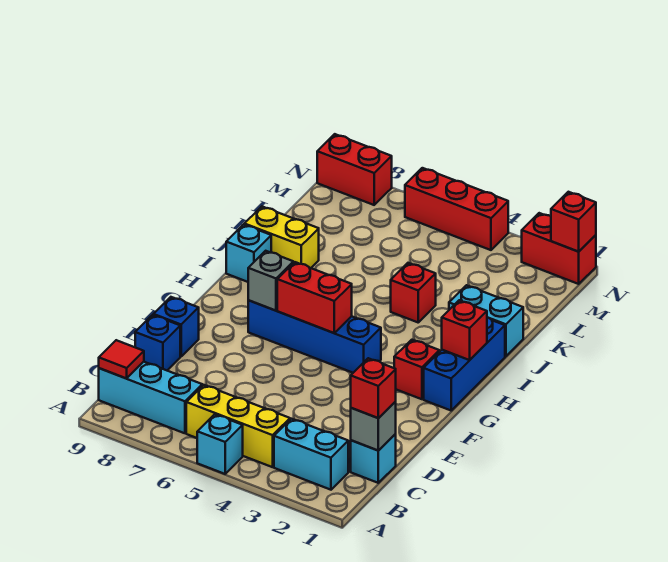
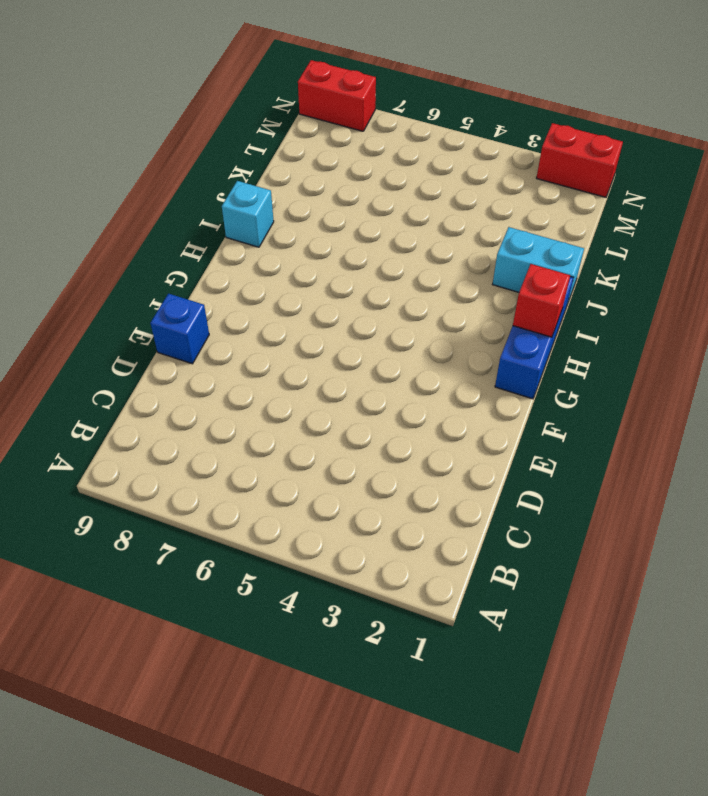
none -> cyan 1x1 brick [197,414,243,474]
none -> cyan 1x2 brick [274,419,348,490]
none -> yellow 1x3 brick [186,385,290,467]

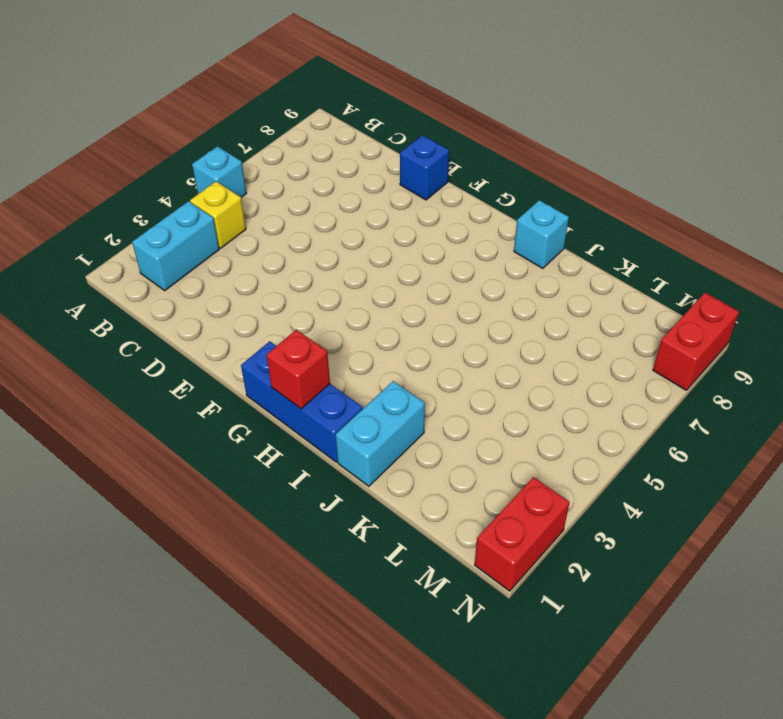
yellow 1x1 brick [190,181,246,248] -> yellow 1x3 brick [186,385,290,467]
none -> cyan 1x3 brick [99,362,202,433]
none -> cyan 1x1 brick [351,434,396,483]
none -> blue 1x1 brick [135,315,180,370]

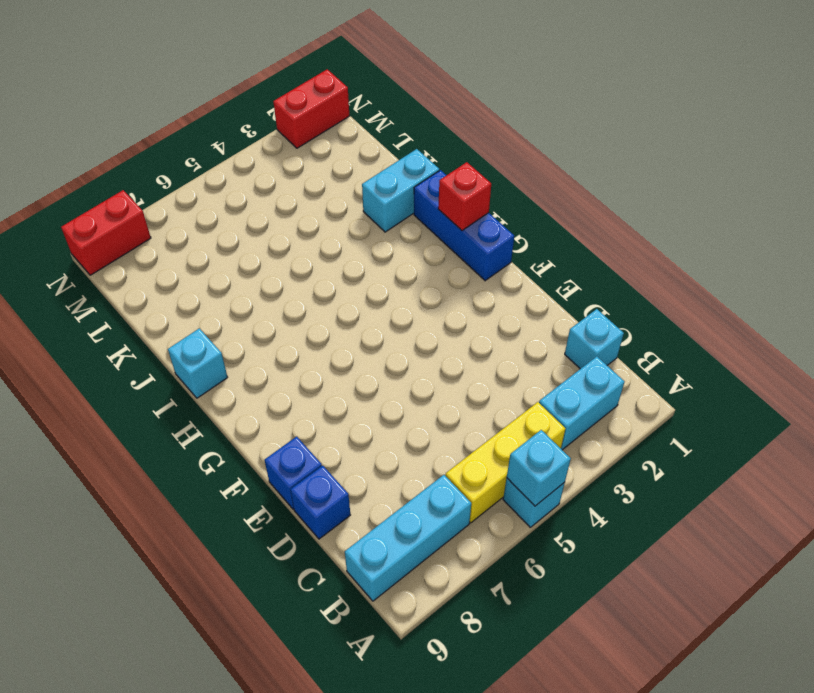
cyan 1x1 brick [507,430,571,506] -> none
none -> red 1x1 brick [394,340,439,399]
none -> blue 1x4 brick [248,300,381,373]
none -> red 1x1 brick [391,263,436,322]

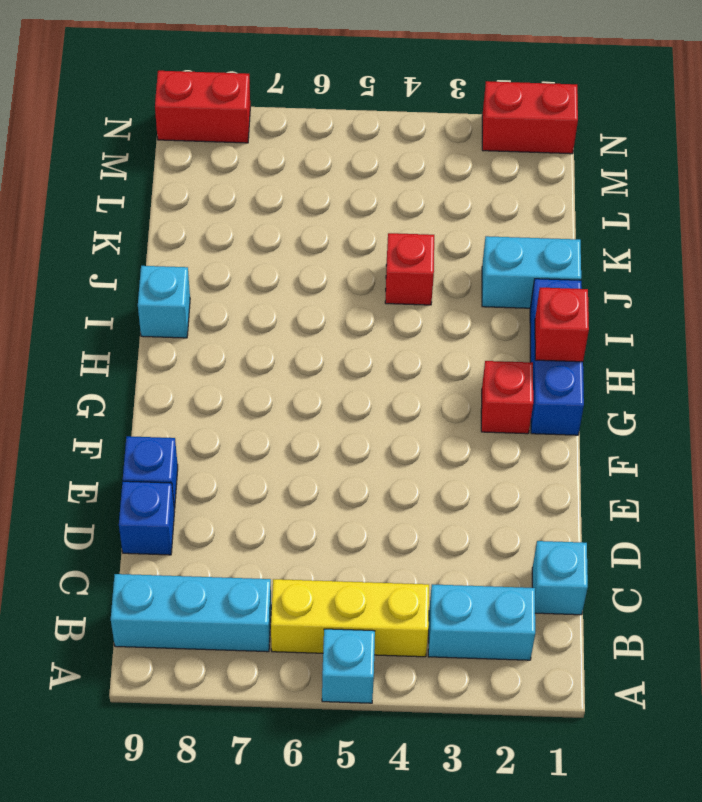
none -> blue 1x4 brick [248,300,381,373]
none -> yellow 1x2 brick [244,207,319,268]
none -> red 1x3 brick [405,168,508,250]

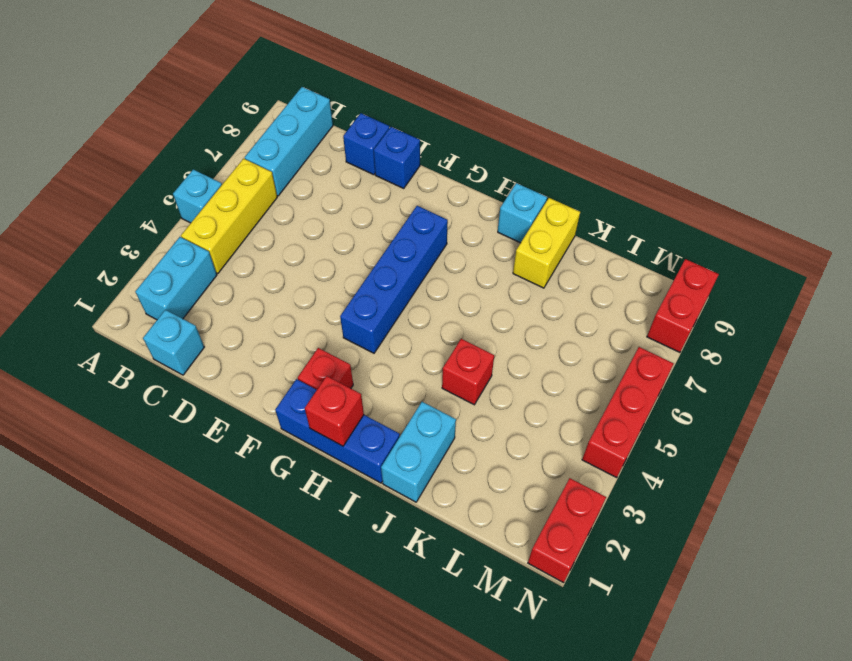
none -> red 1x1 tile [99,340,144,378]
none -> grey 1x1 brick [351,402,396,451]
none -> red 1x2 brick [277,262,352,333]

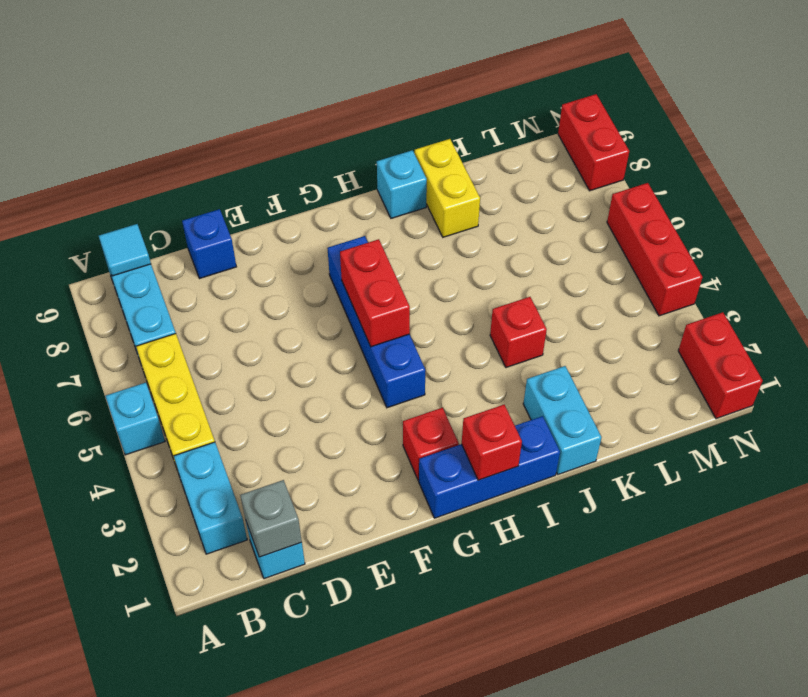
cyan 1x1 tile [99,224,151,276] -> red 1x1 tile [99,340,144,378]
none -> blue 1x1 brick [153,297,199,356]
none -> grey 1x1 brick [248,251,293,311]
none -> red 1x1 brick [551,192,596,252]

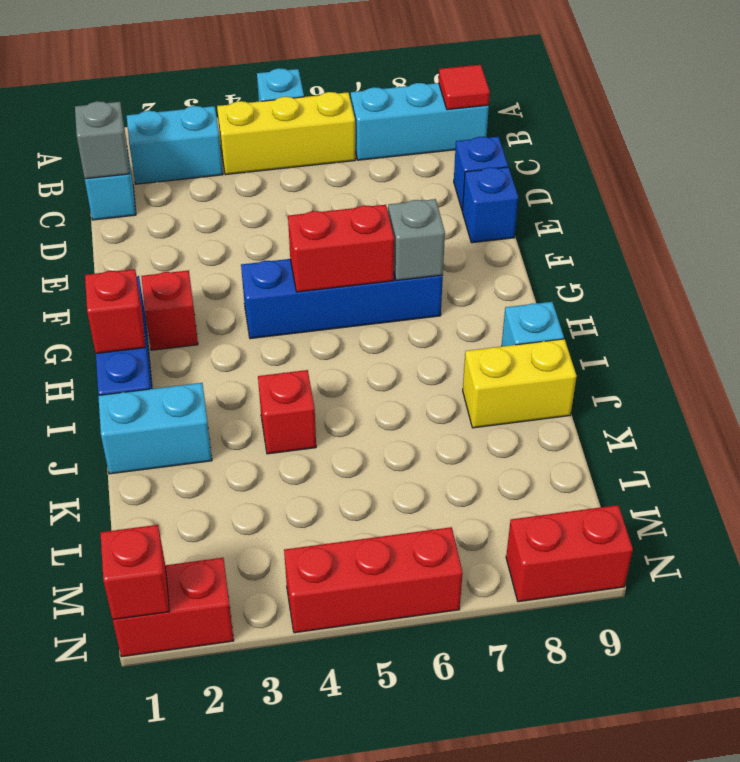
none -> red 1x1 brick [351,358,396,418]

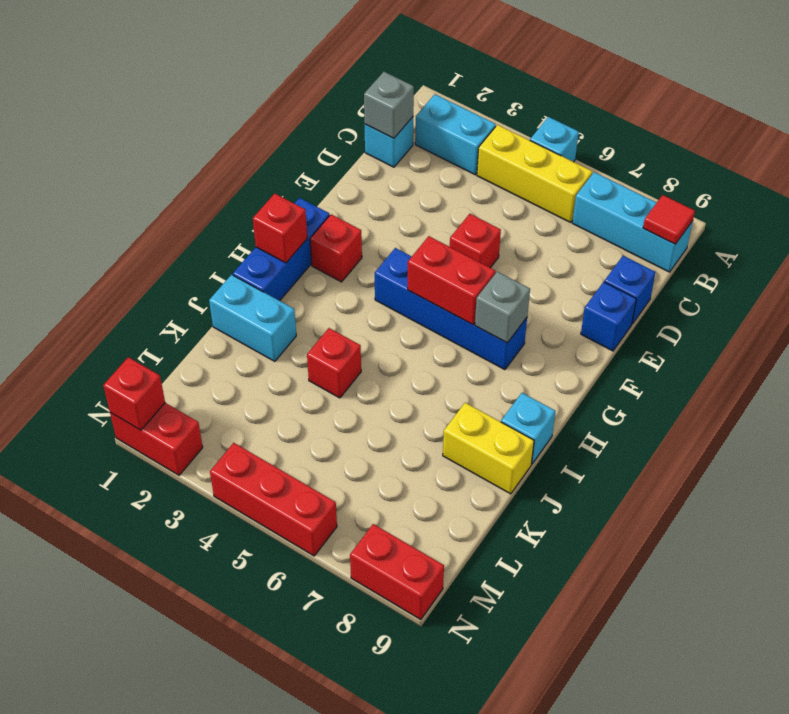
red 1x1 brick [450,214,501,268] -> red 1x1 brick moved to [351,358,396,418]

